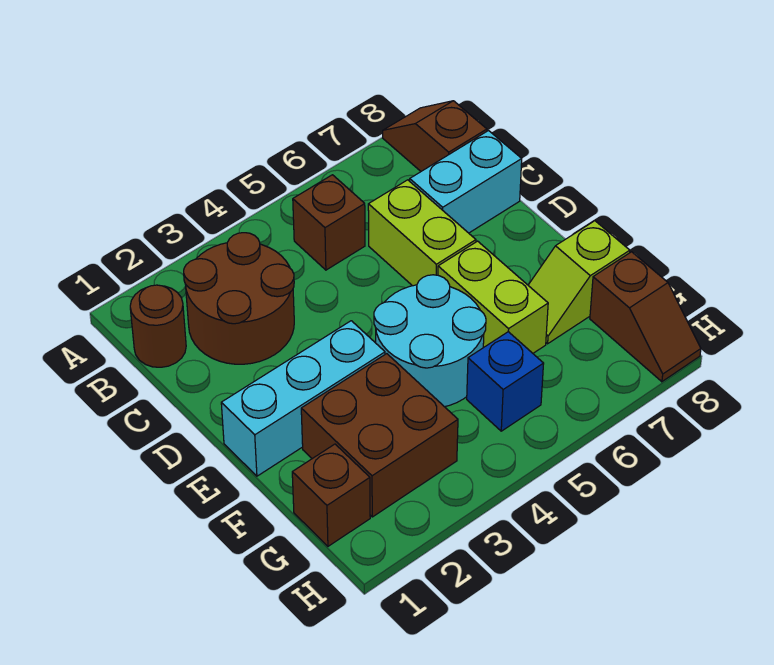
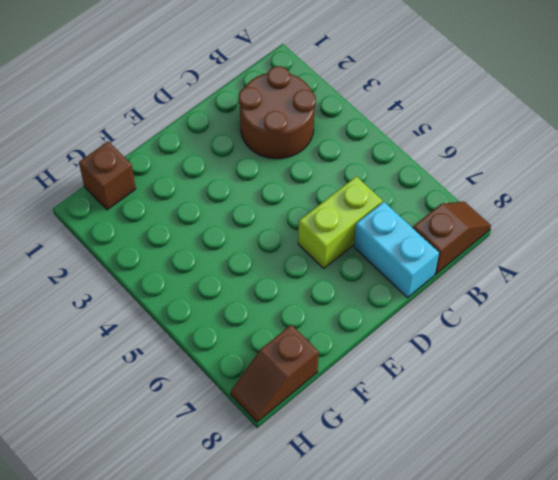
none -> brown 1x1 round brick [130,285,186,367]
none -> brown 1x1 brick [293,175,365,270]
none -> cyan 1x3 brick [221,321,385,476]

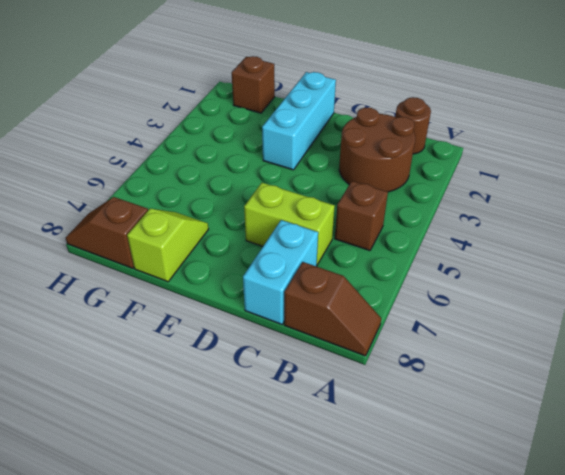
none -> cyan 2x2 round brick [374,275,486,407]
none -> lime 1x2 brick [438,241,548,353]
none -> brown 2x2 brick [301,354,458,517]

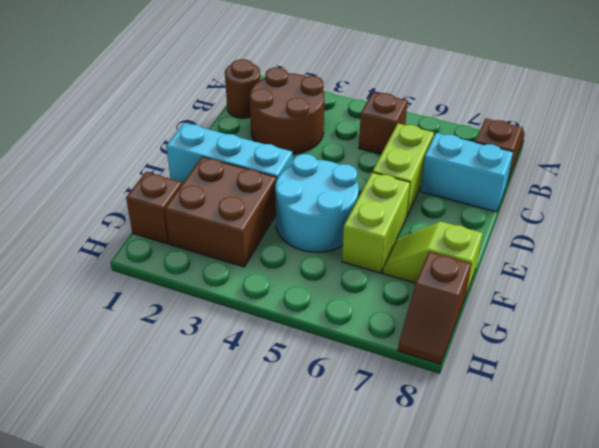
none -> blue 1x1 brick [467,332,544,431]

